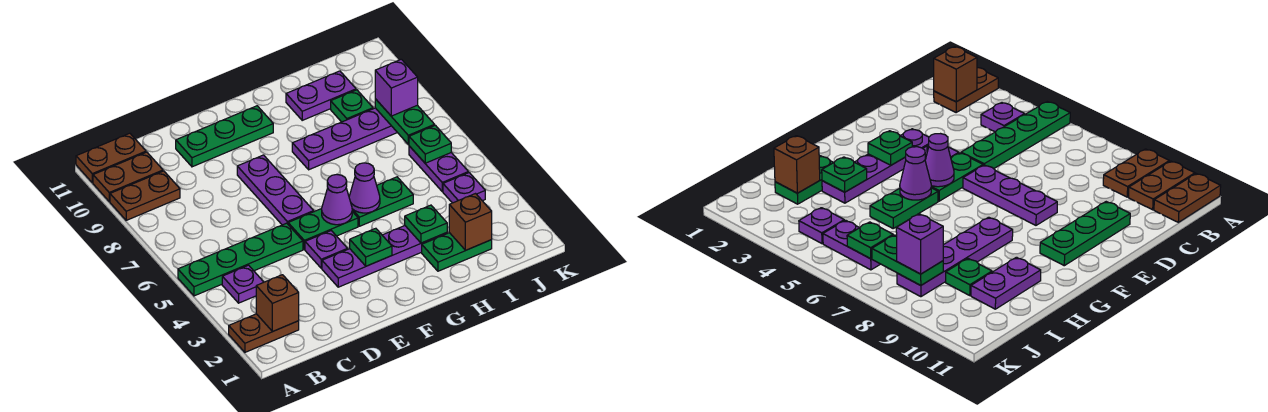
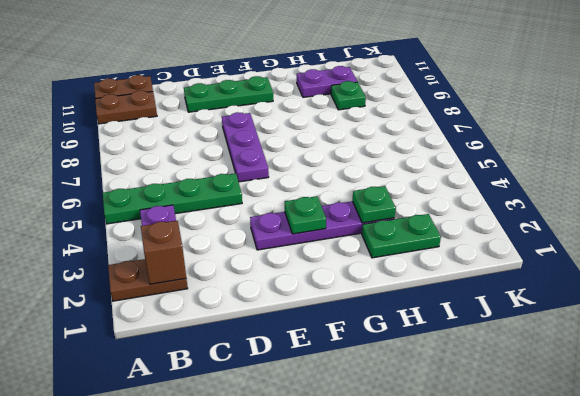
none -> brown 1x2 plate [110,171,180,220]
none -> purple 1x1 plate [305,231,348,268]
none -> green 1x2 plate [288,209,358,249]

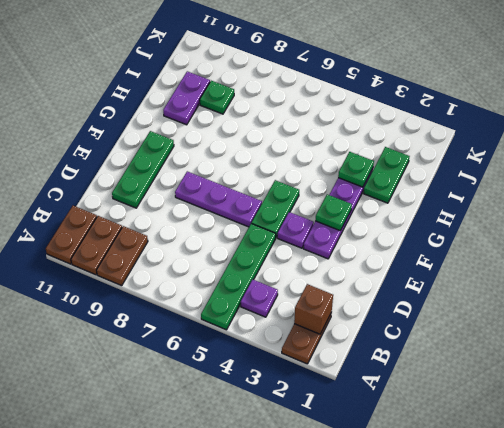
none -> green 1x2 plate [352,177,413,226]
none -> purple 1x4 plate [292,108,397,170]
none -> purple 1x1 plate [443,173,485,203]

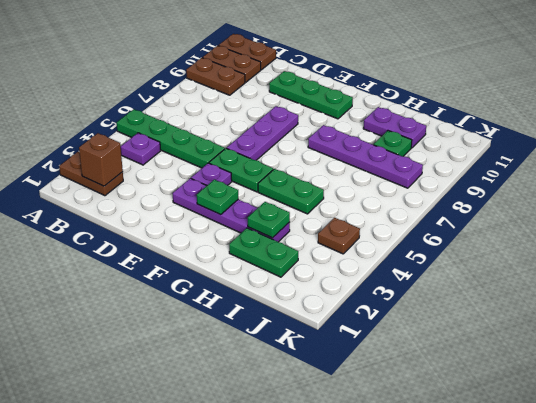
brown 1x1 plate [318,218,360,254] -> purple 1x1 plate [443,173,485,203]
none -> purple 1x2 plate [409,146,468,191]
none -> purple 1x1 cone [322,174,352,225]
none -> purple 1x1 cone [349,163,380,213]

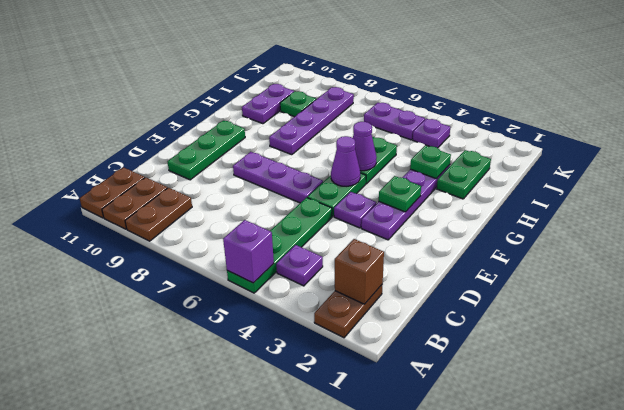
purple 1x1 brick [223,220,274,283] -> purple 1x1 brick moved to [375,59,418,116]
none -> brown 1x1 brick [449,194,492,250]
none -> green 1x1 plate [409,125,451,163]
none -> green 1x2 plate [375,99,435,144]

